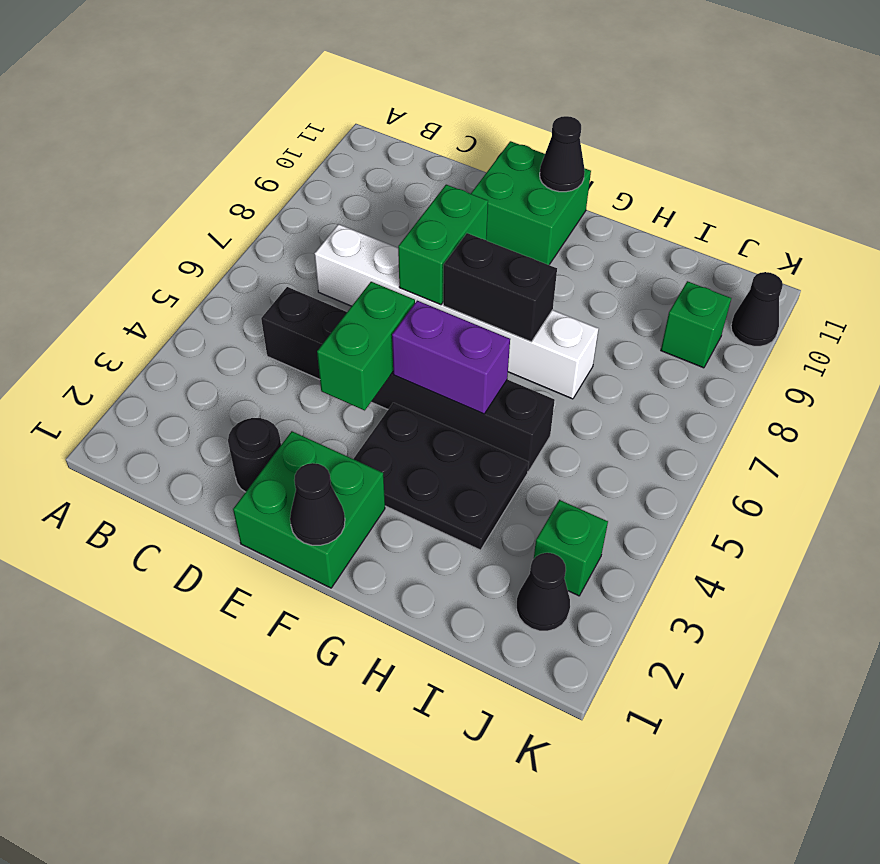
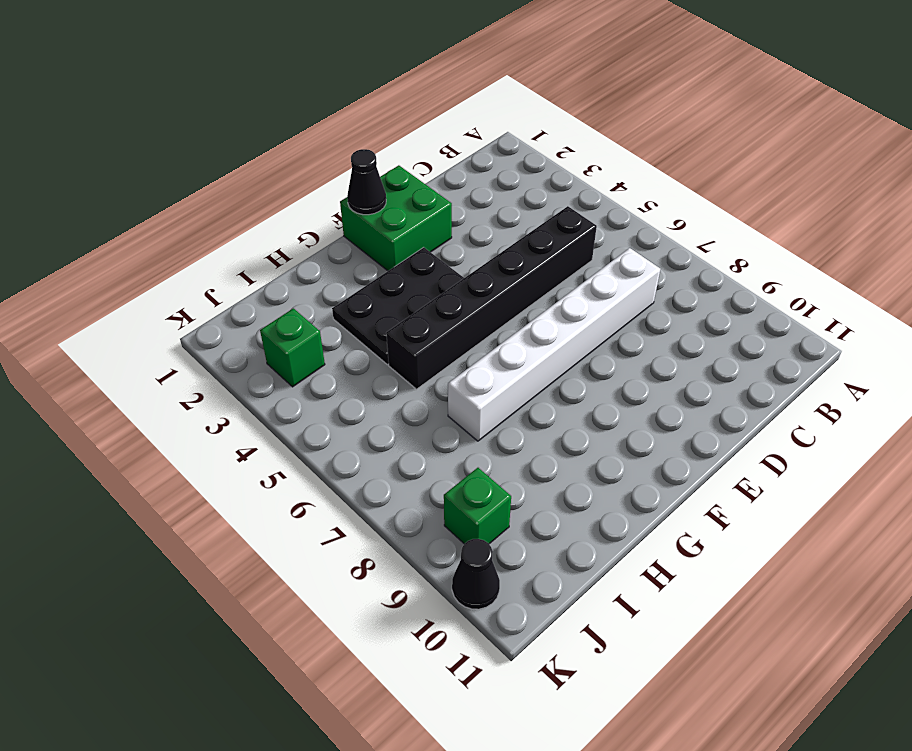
none -> black 1x1 round brick [228,418,281,492]
none -> green 2x2 brick [471,141,591,265]
none -> black 1x1 cone [517,553,570,631]

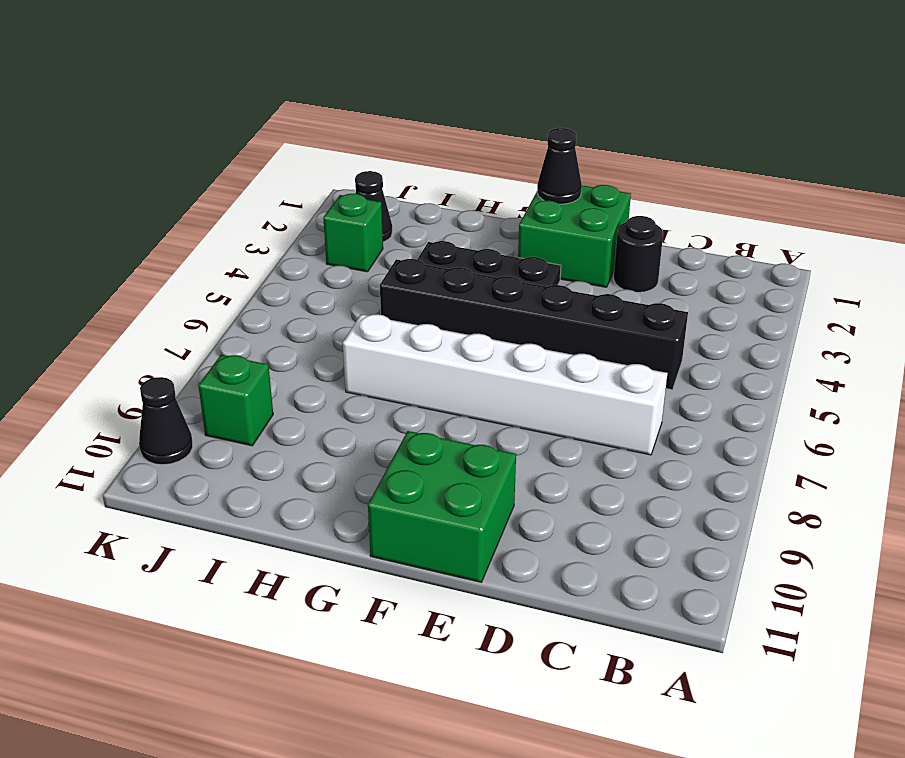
none -> green 1x2 brick [317,282,415,410]
none -> green 1x2 brick [398,185,488,305]
none -> purple 1x2 brick [392,301,510,414]

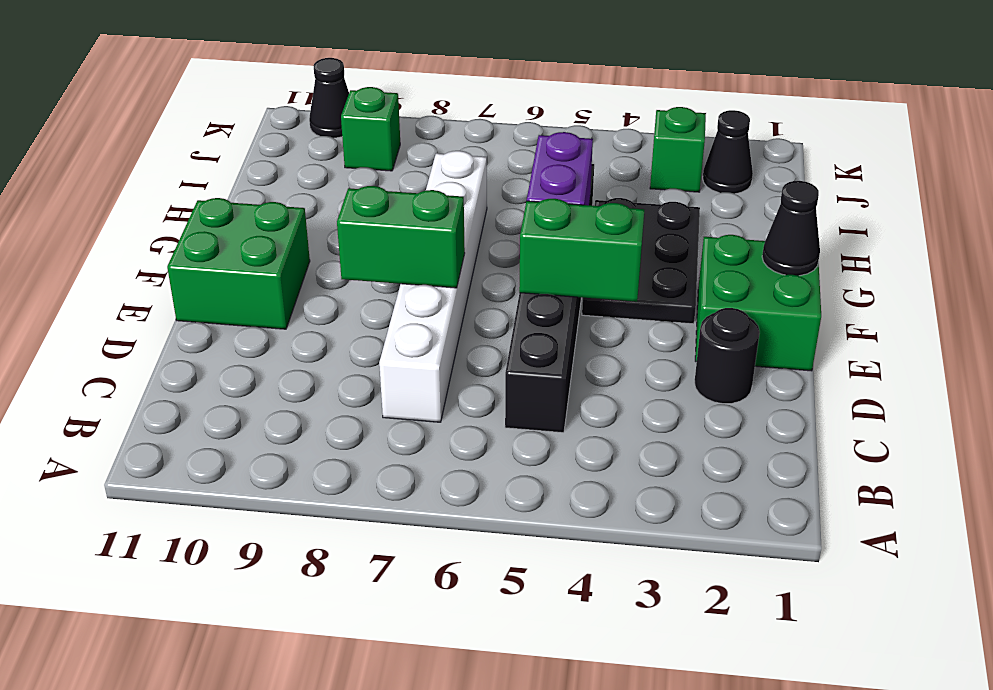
none -> black 1x2 brick [443,233,557,342]
none -> black 1x1 cone [540,116,585,192]

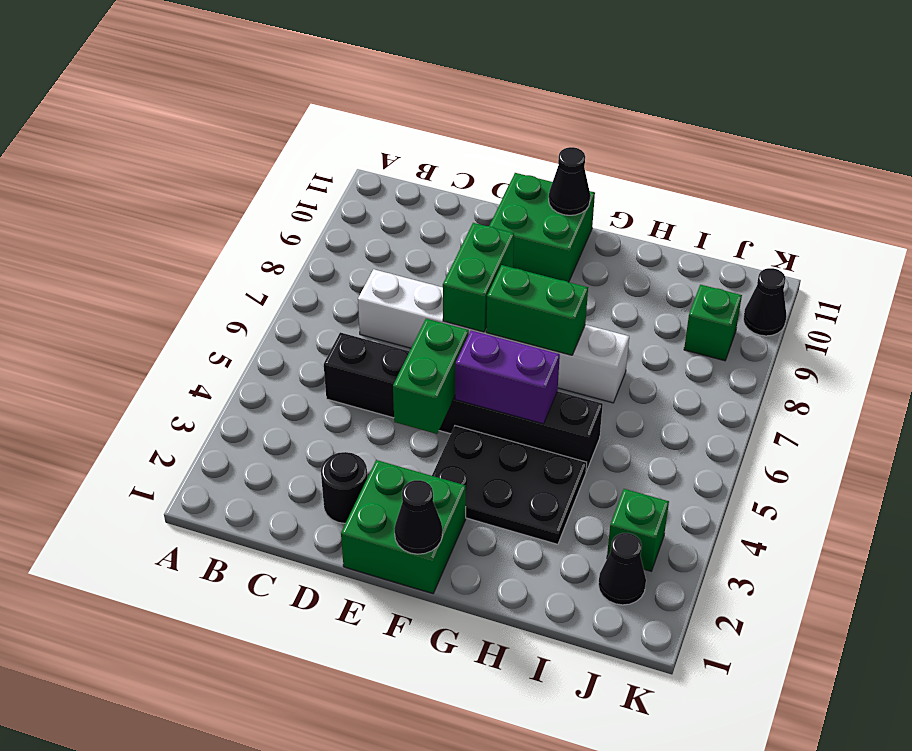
green 1x2 brick [486,265,588,355] -> black 1x2 brick [443,233,557,342]

